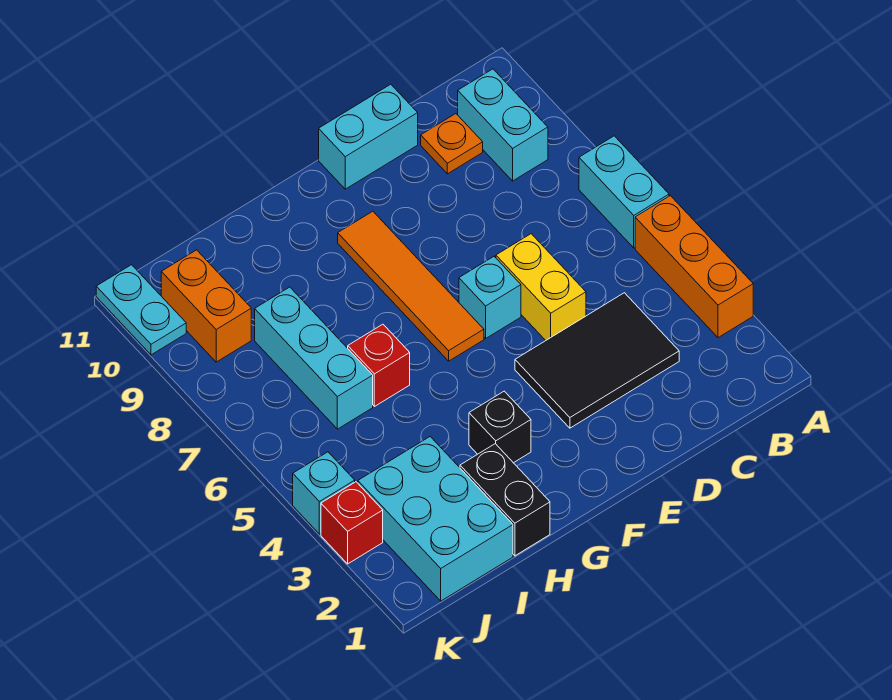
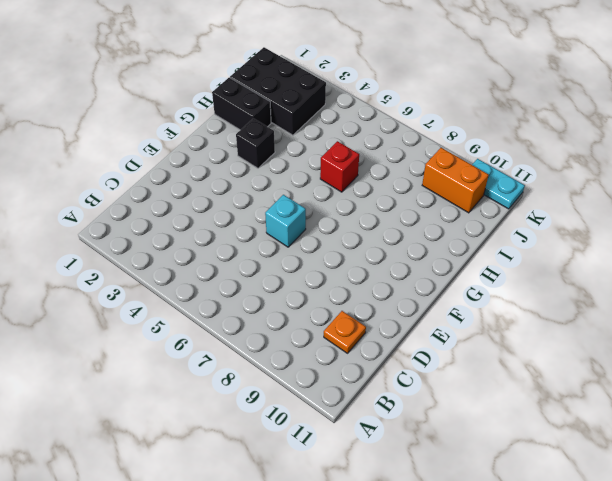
black 2x3 brick [230,47,326,135] -> cyan 2x3 brick [358,437,513,601]
none -> orange 1x3 brick [635,196,753,338]
none -> cyan 1x2 brick [579,136,669,248]
none -> cyan 1x2 brick [458,69,548,181]

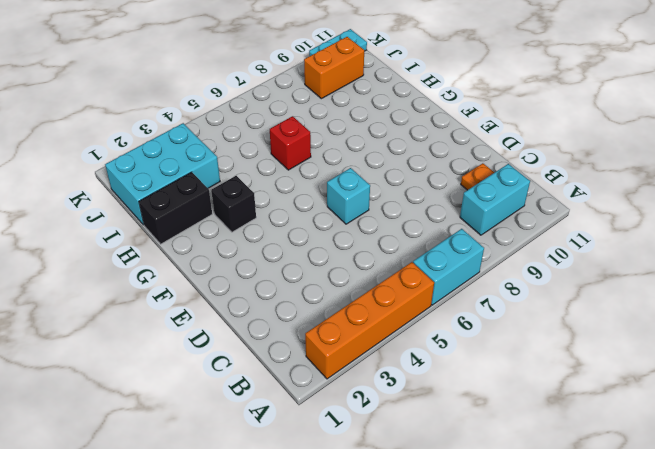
orange 1x4 brick [305,262,434,379] -> orange 1x3 brick [635,196,753,338]
none -> black 2x3 tile [515,293,679,428]
none -> yellow 1x2 brick [496,234,586,340]
none -> cyan 1x2 brick [319,84,418,189]

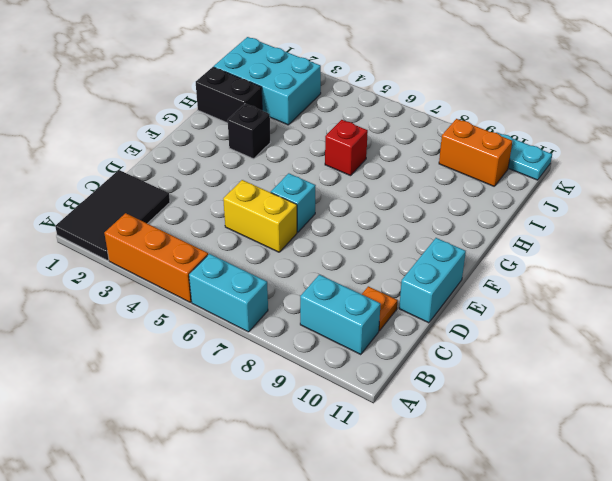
black 2x3 tile [55,170,170,261] -> black 2x3 tile moved to [515,293,679,428]
none -> orange 1x4 tile [338,211,484,361]
none -> cyan 1x3 brick [255,287,373,429]
none -> red 1x1 brick [321,482,383,564]

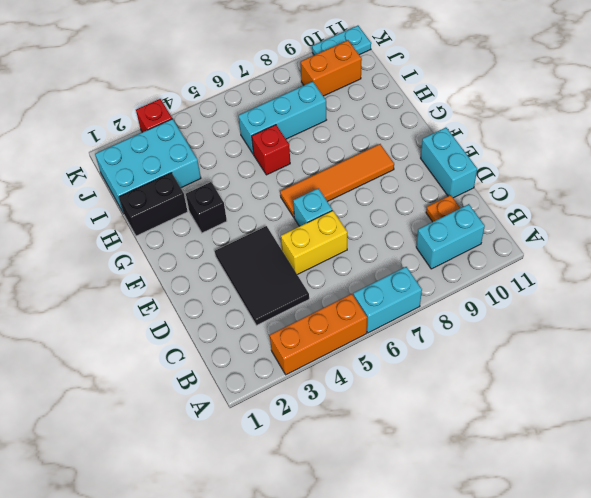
none -> cyan 1x1 brick [293,452,355,534]

